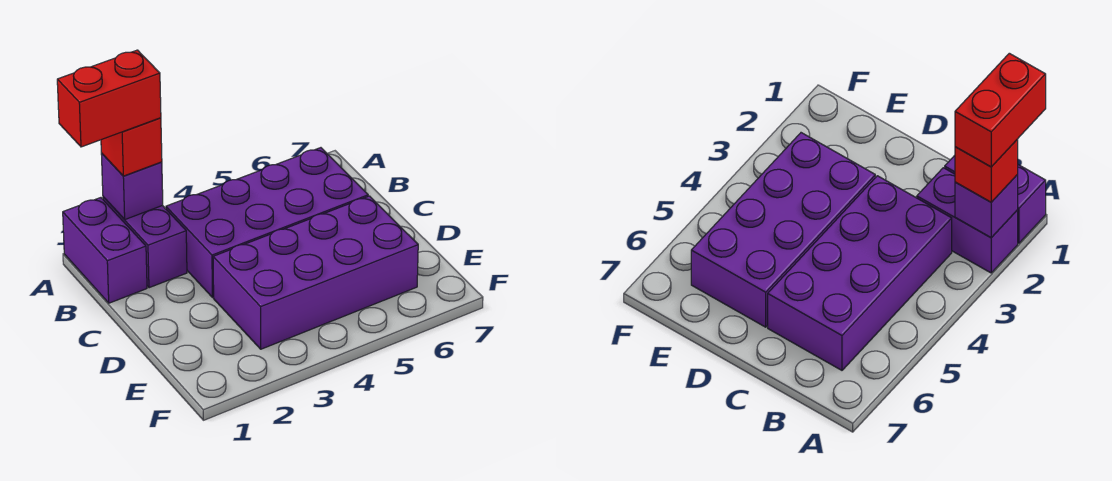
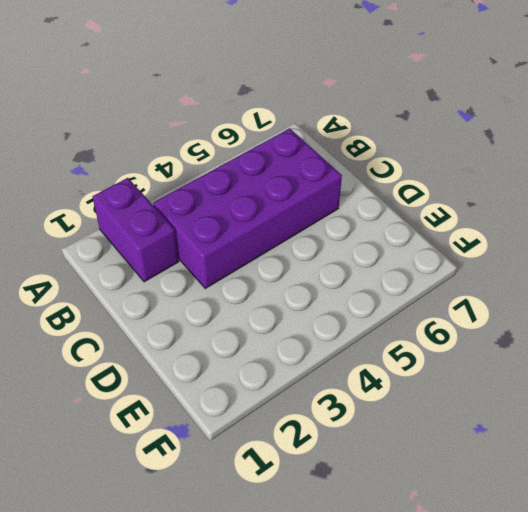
none -> purple 1x2 brick [63,198,147,303]
none -> purple 2x4 brick [213,196,418,349]

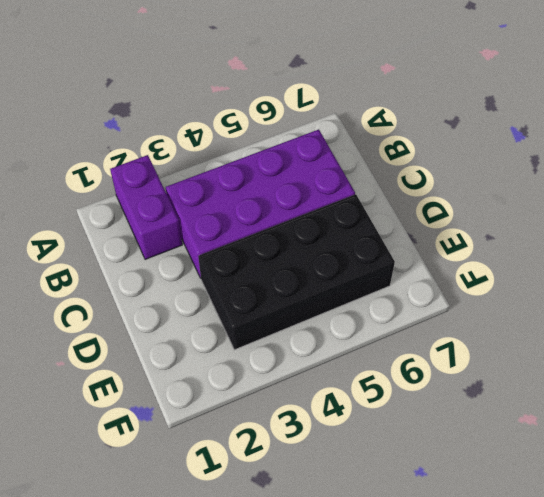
black 2x4 brick [198,194,395,350] -> purple 2x4 brick [213,196,418,349]
none -> purple 1x2 brick [63,198,147,303]
none -> purple 1x1 brick [101,153,163,220]

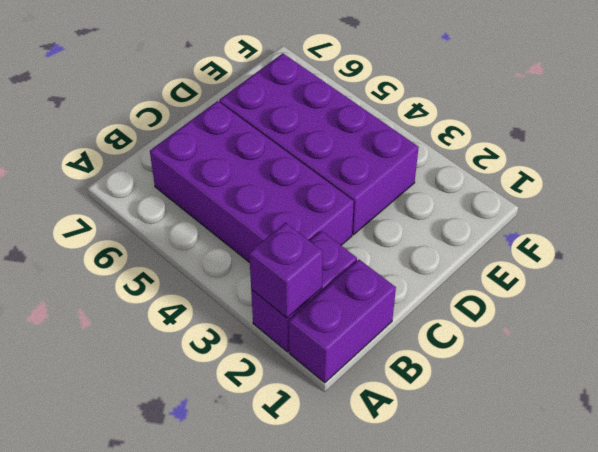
none -> red 1x1 brick [101,118,162,176]
none -> red 1x2 brick [57,50,161,147]

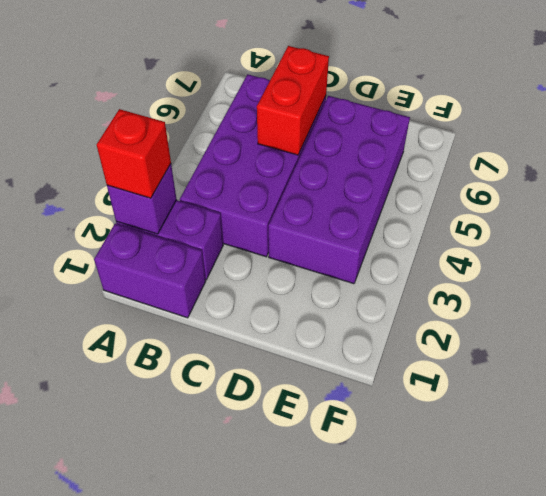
red 1x2 brick [257,46,329,155] -> red 1x2 brick moved to [57,50,161,147]

